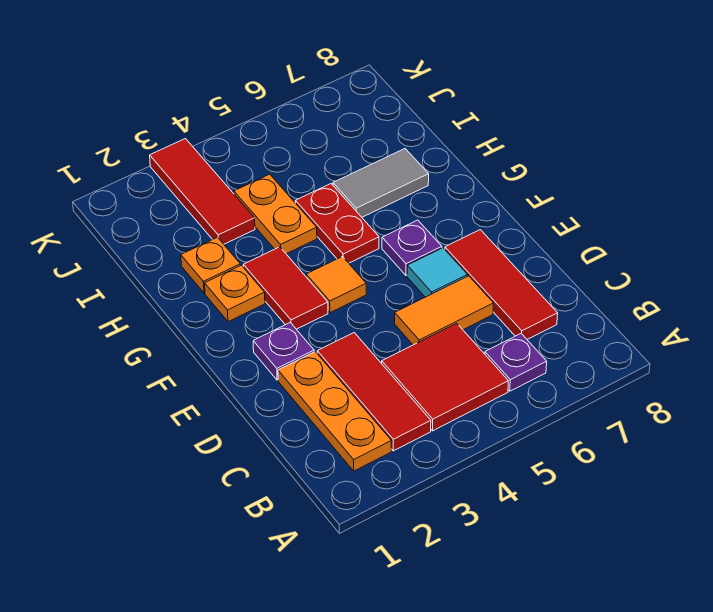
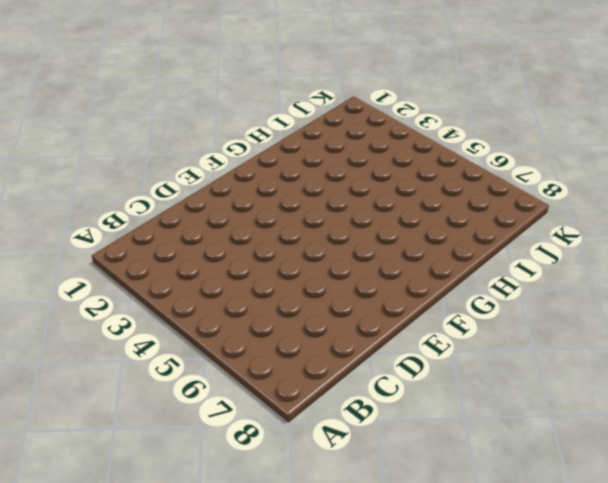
none -> orange 1x3 plate [278,352,391,471]
none -> red 1x3 tile [317,333,431,451]
none -> red 2x2 tile [382,323,508,431]

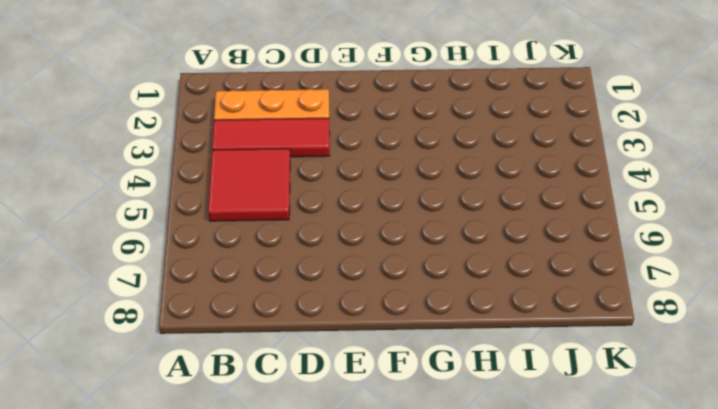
none -> purple 1x1 plate [485,334,547,391]
none -> red 1x3 tile [445,230,558,339]
none -> orange 1x2 tile [395,276,494,345]

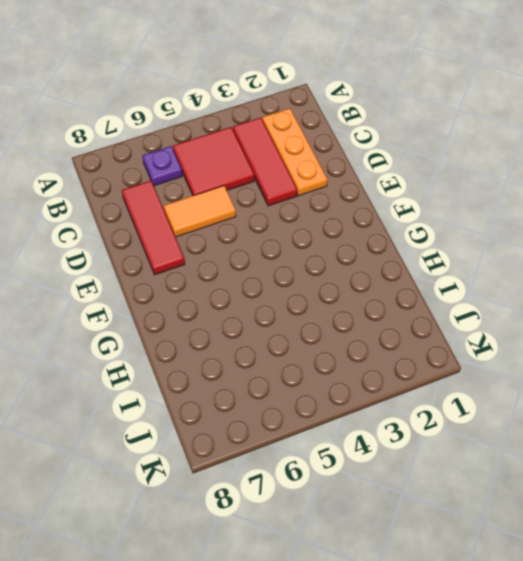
none -> purple 1x1 plate [253,322,314,380]
none -> cyan 1x1 tile [407,248,467,297]
none -> red 1x2 tile [243,247,328,329]

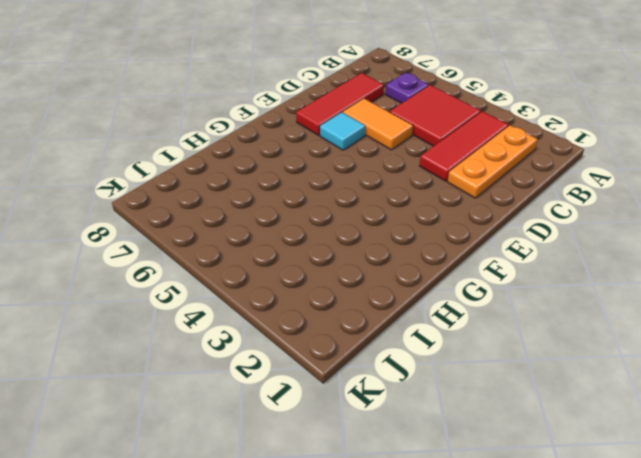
none -> purple 1x1 plate [253,322,314,380]
none -> red 1x2 tile [243,247,328,329]
none -> orange 1x1 tile [306,257,366,313]

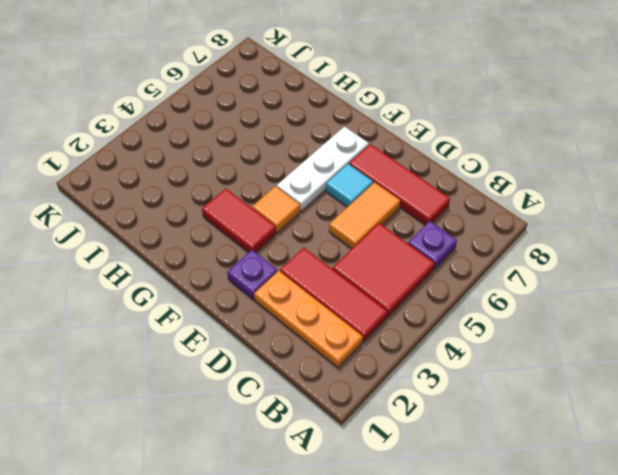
white 1x3 plate [277,127,369,211] -> purple 1x1 plate [382,220,442,275]
none -> orange 1x1 plate [205,265,265,322]
none -> red 1x2 plate [295,184,379,263]
none -> orange 1x1 plate [181,237,240,293]

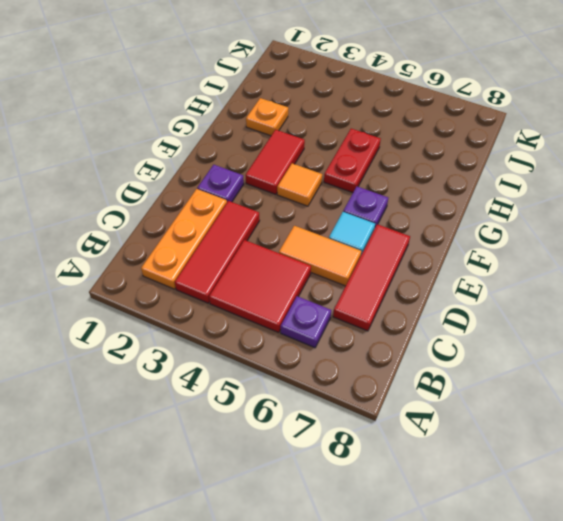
none -> orange 1x1 plate [205,265,265,322]
none -> orange 1x2 plate [234,174,317,254]
none -> grey 1x2 tile [333,149,429,217]

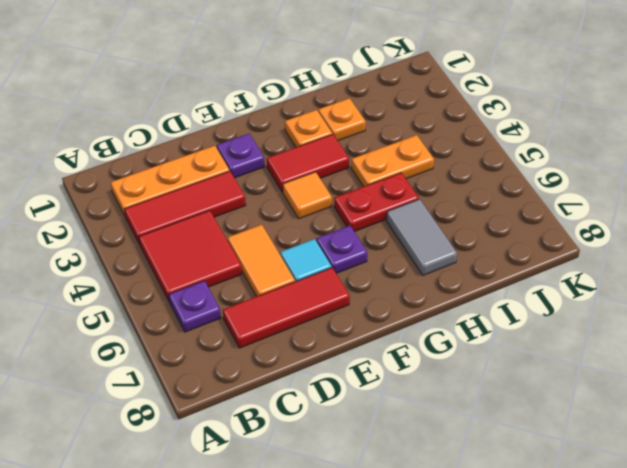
none -> red 1x3 tile [150,139,255,244]

